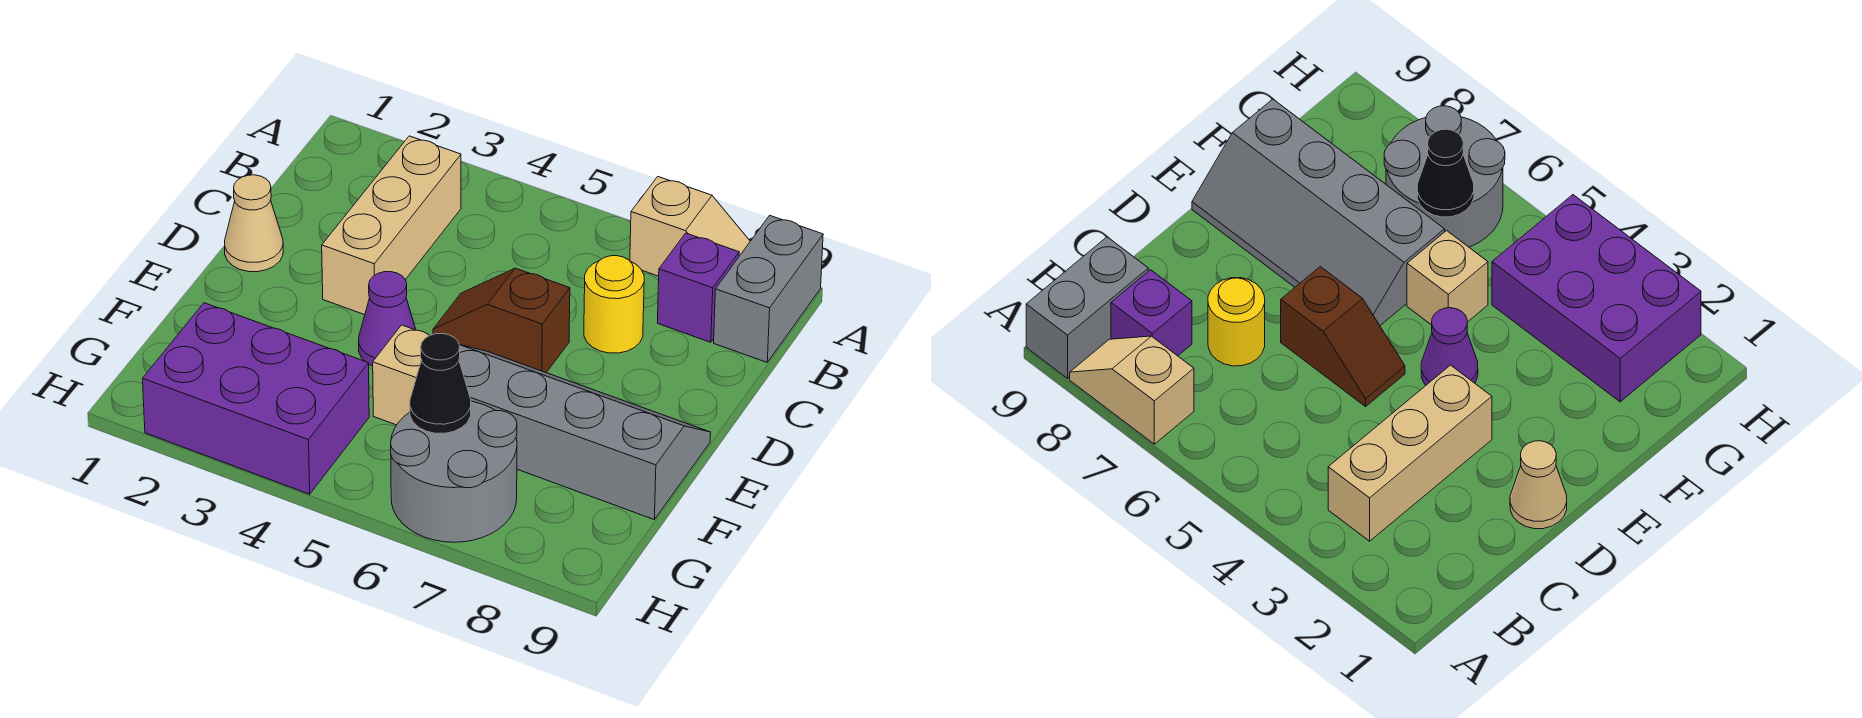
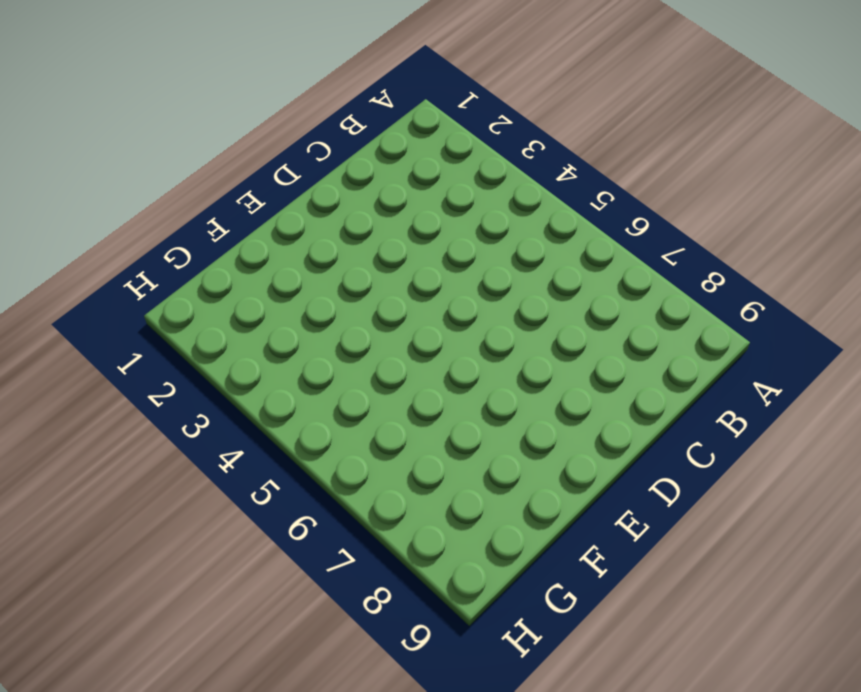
none -> tan 1x2 slope [630,177,750,276]
none -> grey 1x2 brick [714,215,823,362]
none -> tan 1x3 brick [322,136,461,315]

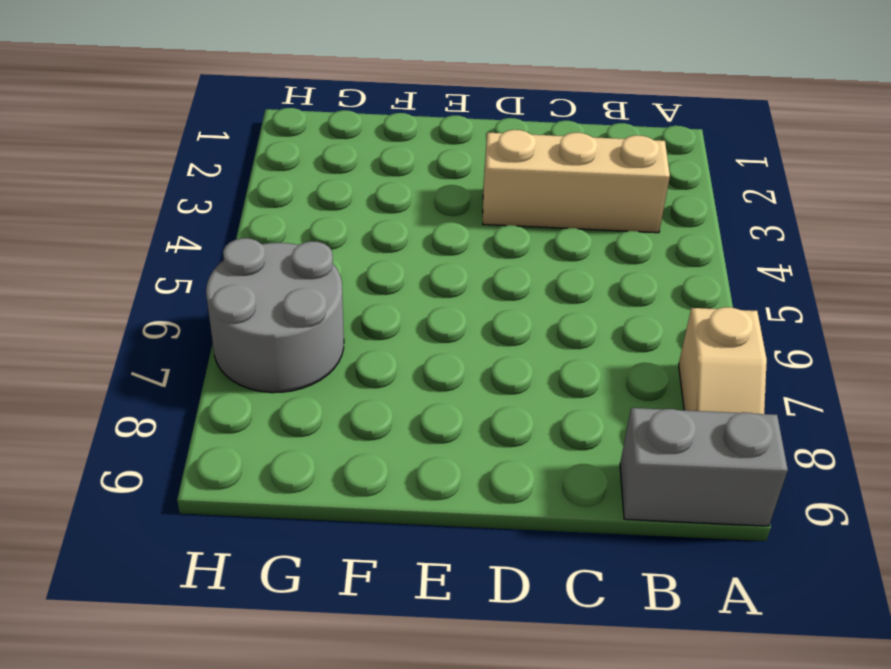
none -> purple 1x1 brick [657,233,739,342]
none -> yellow 1x1 round brick [584,256,644,353]
none -> tan 1x1 cone [225,175,283,272]

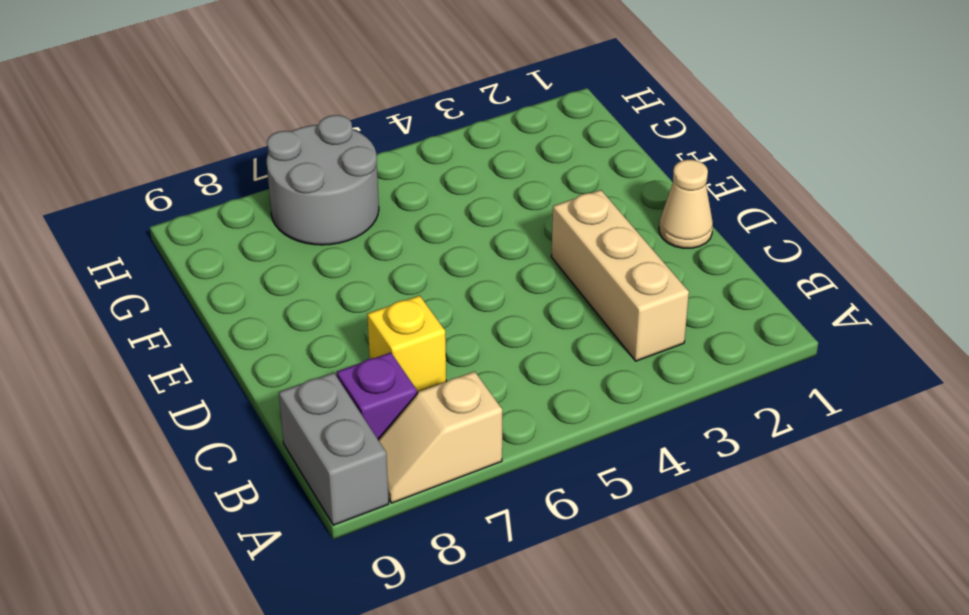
yellow 1x1 brick [367,296,446,393] -> yellow 1x1 round brick [584,256,644,353]
none -> brown 1x2 slope [433,268,570,373]
none -> purple 1x1 cone [359,272,416,366]
none -> grey 2x4 slope [459,345,711,519]

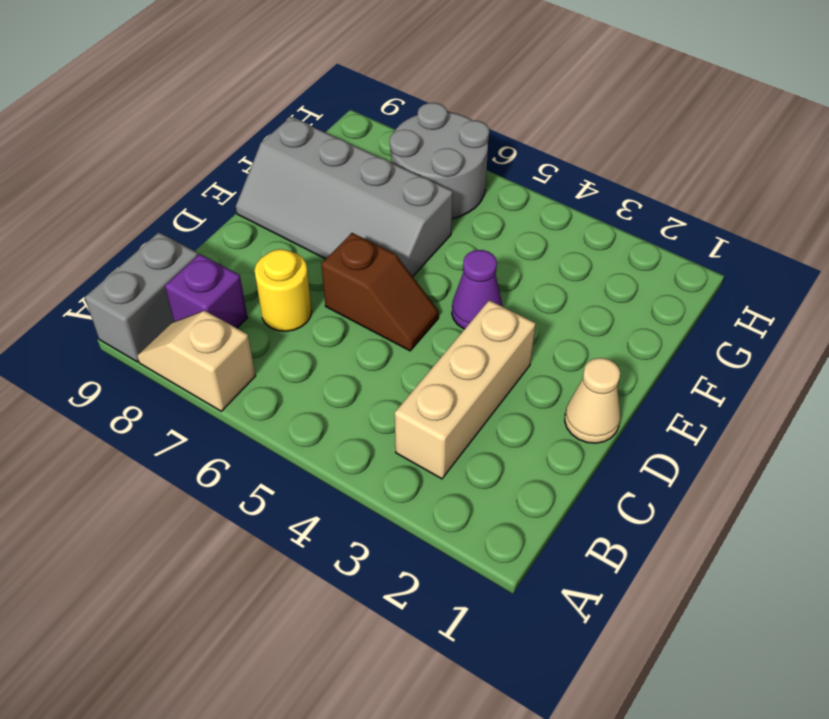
none -> tan 1x1 brick [373,325,430,425]
none -> purple 2x3 brick [143,303,369,494]
none -> black 1x1 cone [410,334,471,433]

